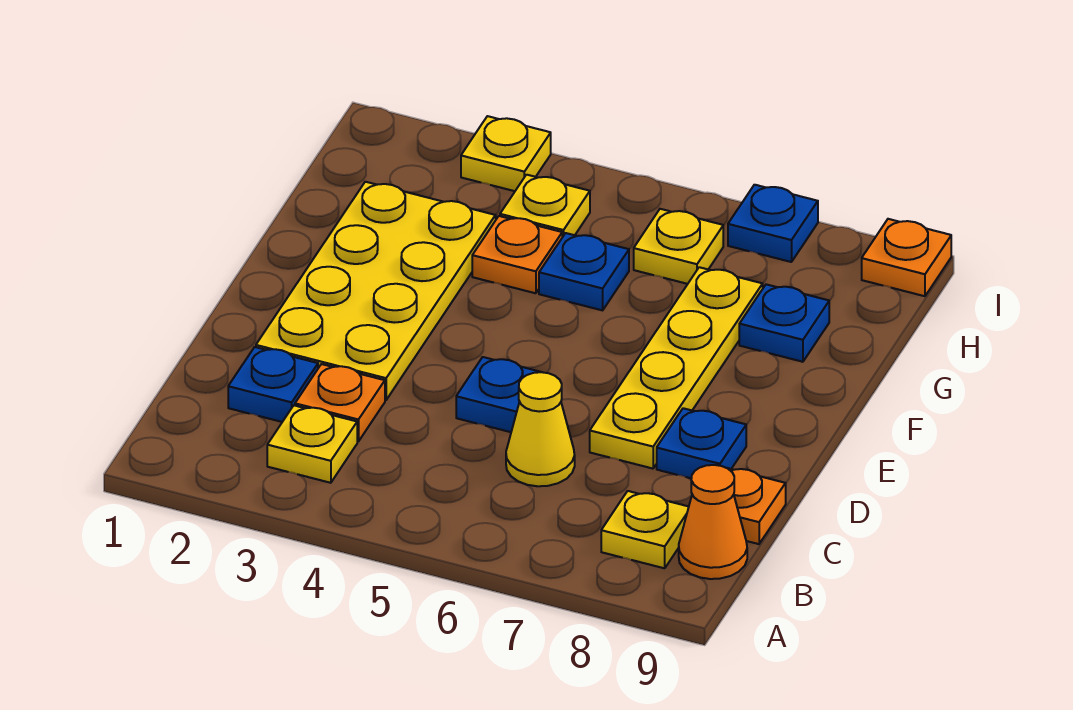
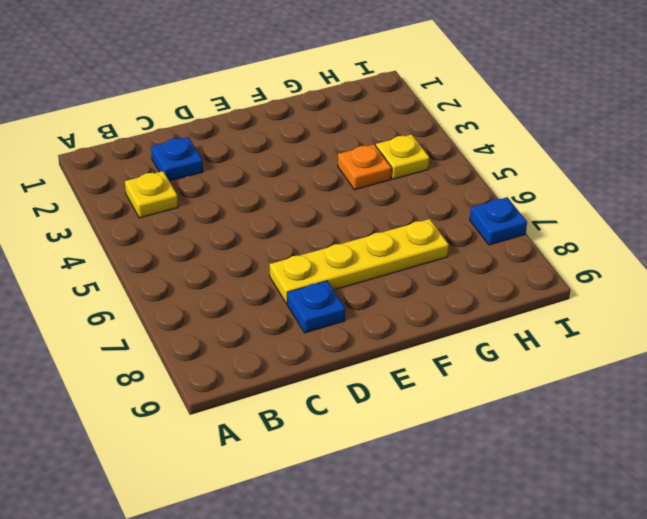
none -> yellow 1x1 plate [601,491,689,568]
none -> orange 1x1 cone [679,465,747,579]
none -> orange 1x1 plate [295,364,385,442]

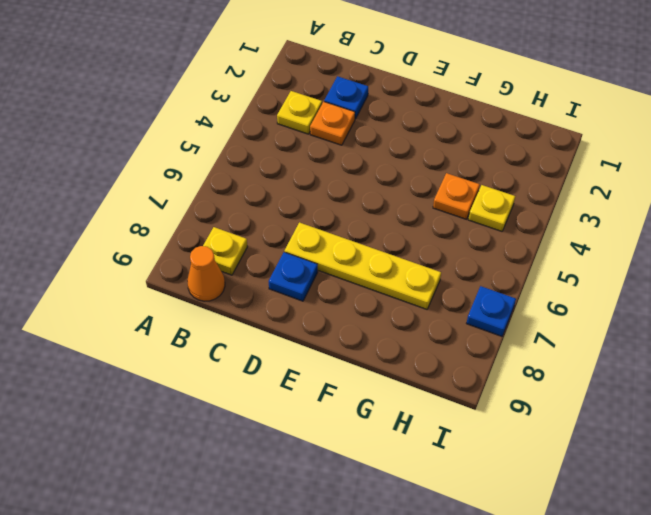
none -> yellow 1x1 cone [506,372,575,486]
none -> orange 1x1 plate [728,468,786,544]
none -> yellow 2x4 plate [256,182,496,400]

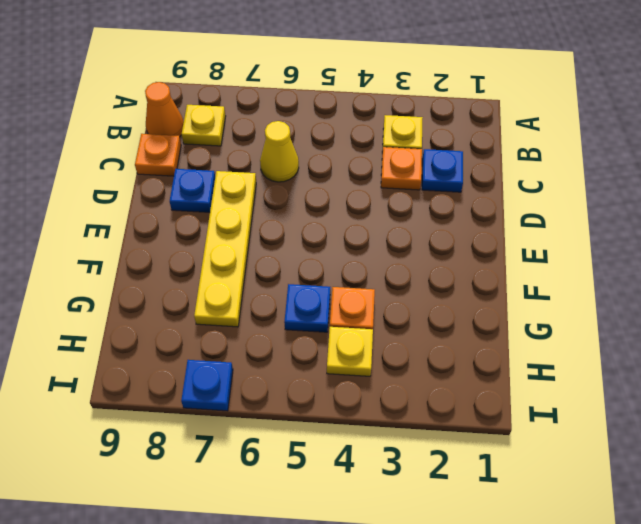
none -> yellow 2x4 plate [256,182,496,400]
none -> blue 1x1 plate [456,357,540,432]
none -> blue 1x1 plate [739,284,829,362]

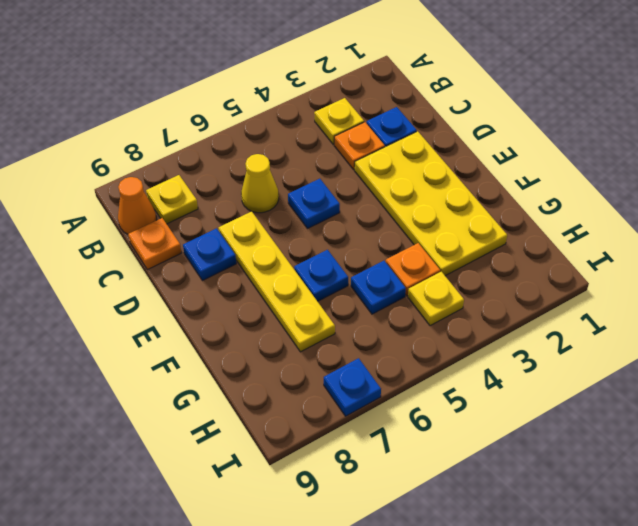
blue 1x1 plate [294,250,348,301] -> blue 1x1 plate moved to [739,284,829,362]
none -> yellow 1x1 plate [634,209,723,284]
none -> yellow 1x1 plate [461,116,551,191]
none -> orange 1x1 plate [862,219,951,296]

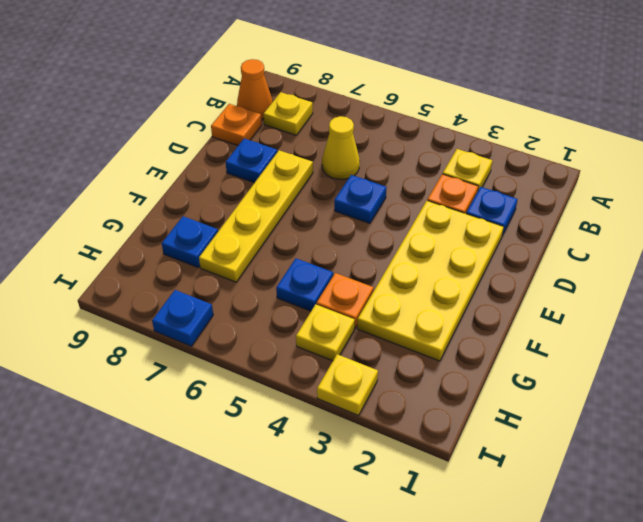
none -> yellow 1x1 plate [634,209,723,284]
none -> orange 1x1 plate [862,219,951,296]

